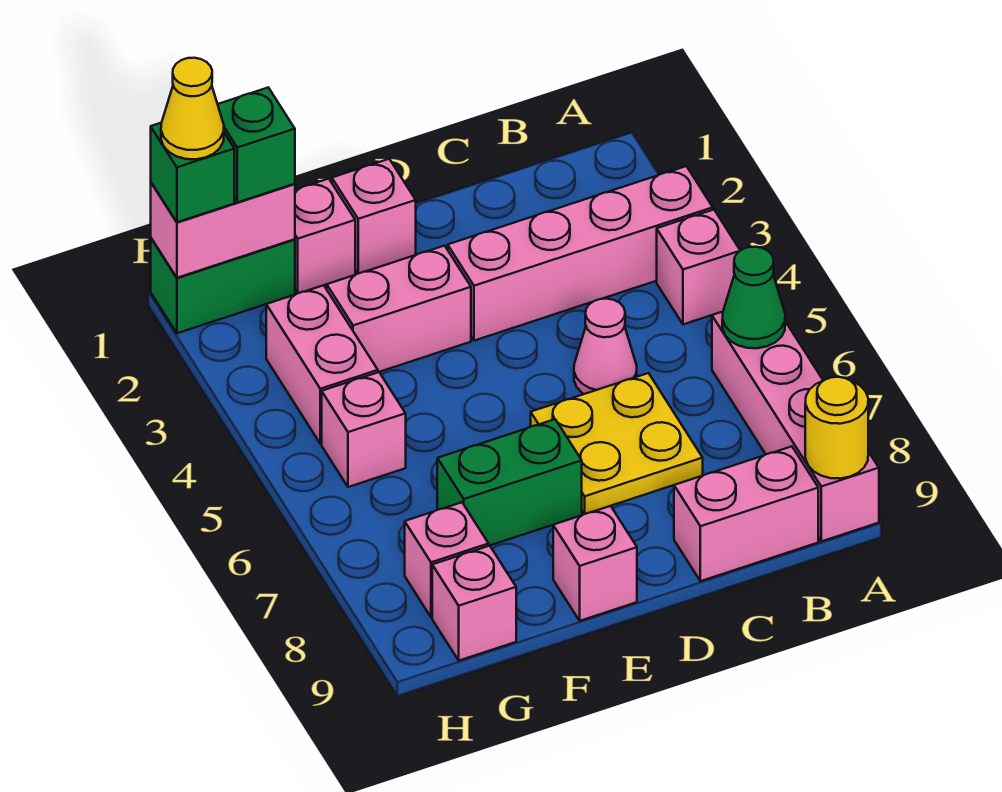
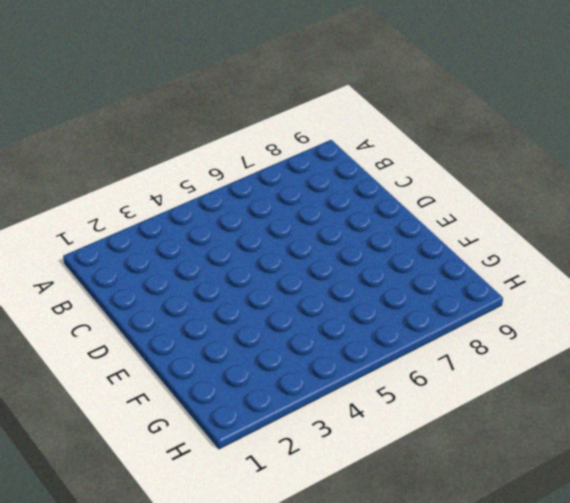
none -> pink 1x4 brick [448,166,713,341]
none -> pink 1x1 brick [657,210,740,324]
none -> pink 1x4 brick [712,312,879,541]

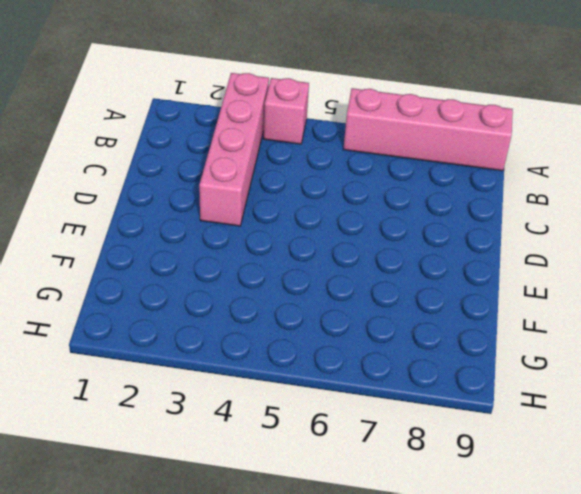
none -> pink 1x2 brick [674,446,818,581]
none -> pink 1x1 cone [574,299,637,394]
none -> yellow 2x2 plate [531,373,703,514]

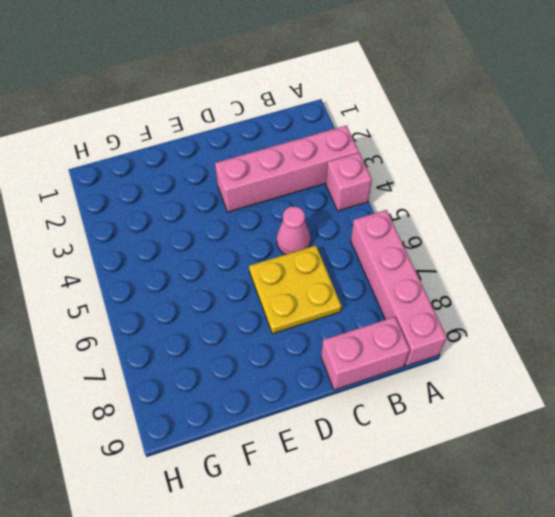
none -> pink 1x1 brick [332,159,416,273]
none -> pink 1x2 brick [327,246,471,372]
none -> green 1x2 brick [437,419,582,546]

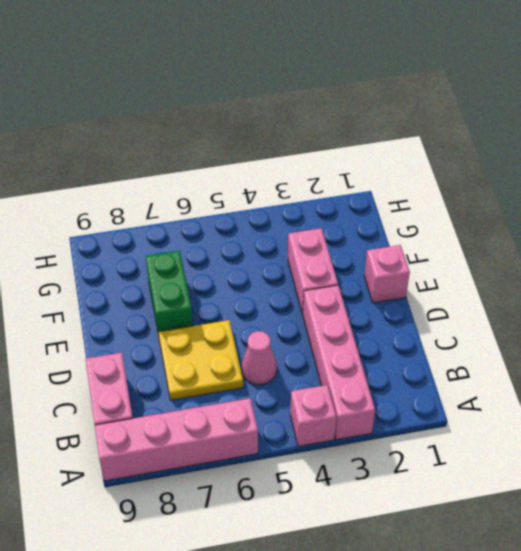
none -> pink 1x1 brick [553,506,637,621]
none -> pink 1x1 brick [295,179,355,293]
none -> green 1x2 brick [151,238,295,333]

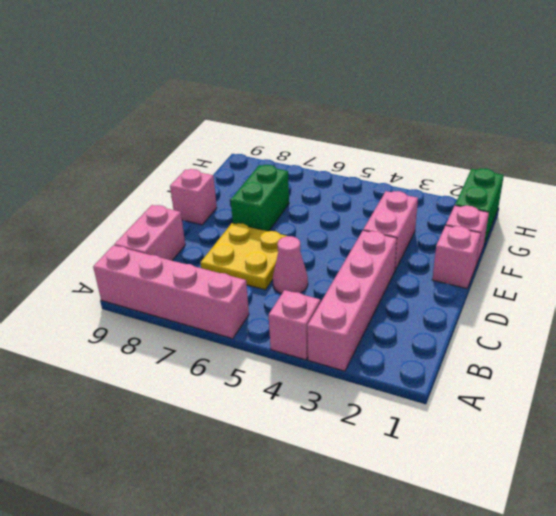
none -> pink 1x2 brick [266,285,378,444]
none -> pink 1x1 brick [322,372,406,487]
none -> pink 1x1 brick [405,502,489,617]

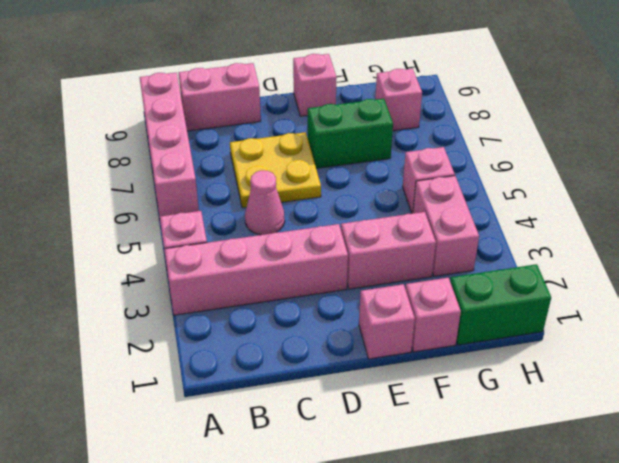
none -> pink 1x1 brick [432,546,516,661]
none -> green 1x1 cone [722,247,785,348]
none -> yellow 1x1 round brick [805,377,868,479]

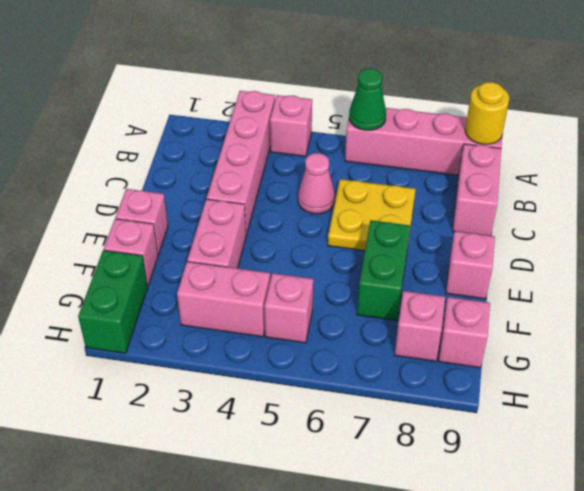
none -> pink 1x2 brick [151,183,295,278]
none -> green 1x1 brick [218,88,295,202]
none -> green 1x1 brick [151,123,234,222]

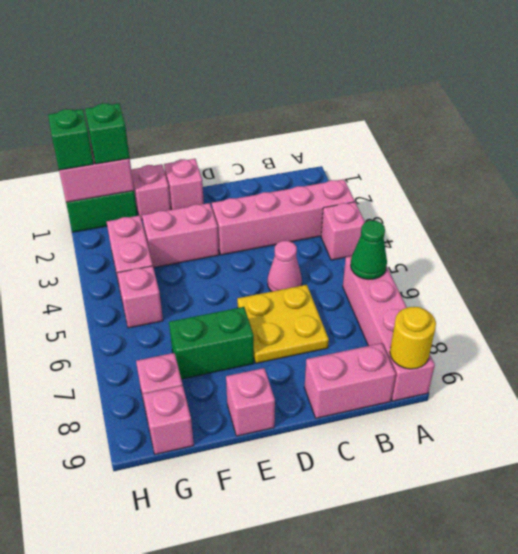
none -> yellow 1x1 cone [161,58,224,159]

